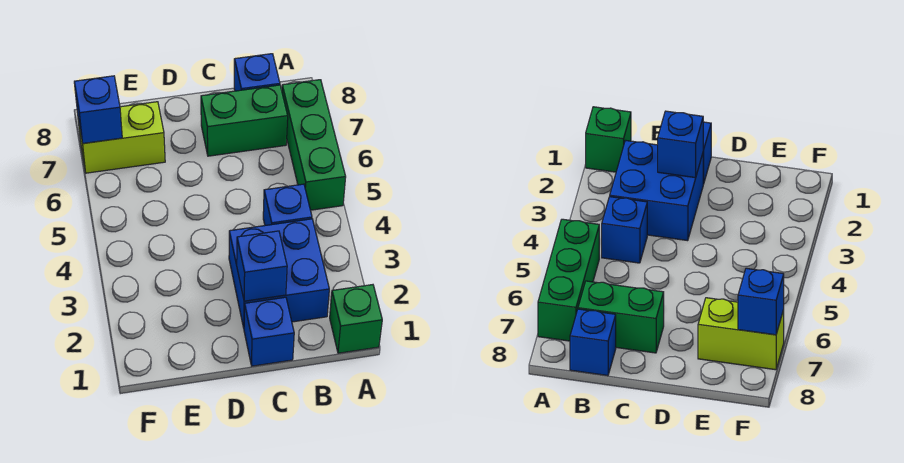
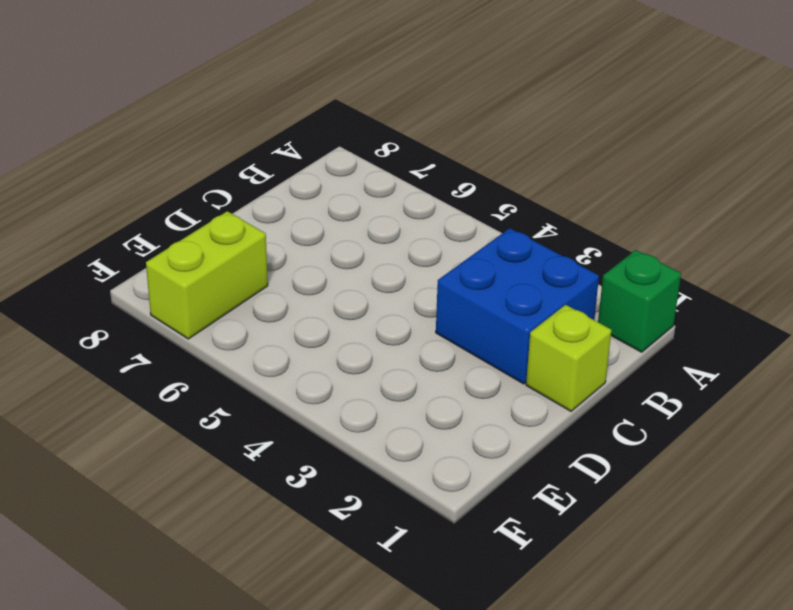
lime 1x1 brick [526,305,611,411] -> blue 1x1 brick [244,297,294,366]
none -> green 1x3 brick [282,80,346,210]
none -> blue 1x1 brick [263,184,312,225]

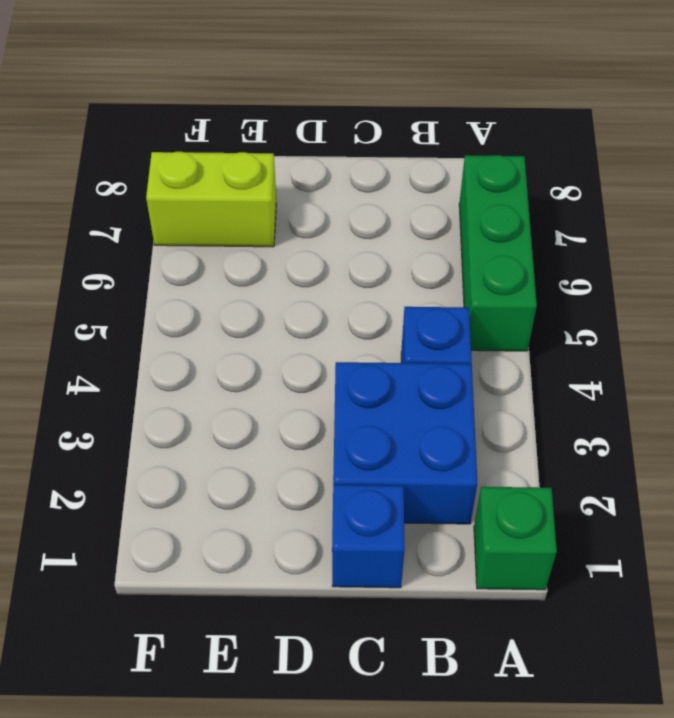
none -> green 1x2 brick [201,85,288,156]
none -> blue 1x1 brick [234,54,280,91]

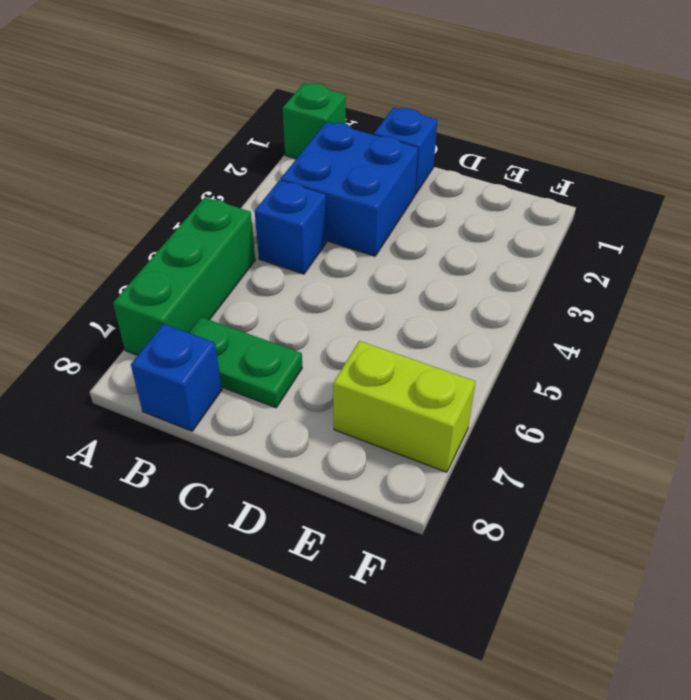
green 1x2 plate [189,317,302,408] -> green 1x2 brick [201,85,288,156]
none -> blue 1x1 brick [237,231,287,301]
none -> blue 1x1 brick [74,76,122,143]

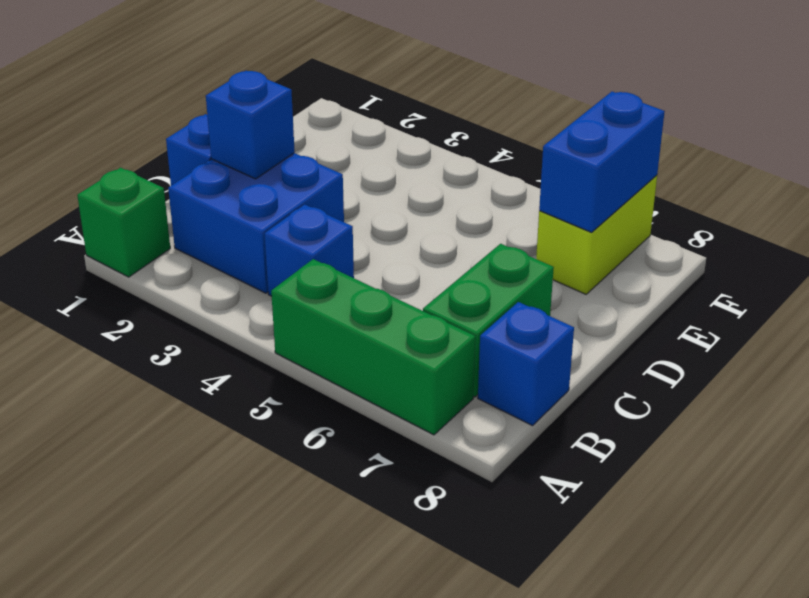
blue 1x2 brick [539,92,665,232] -> blue 1x1 brick [74,76,122,143]

